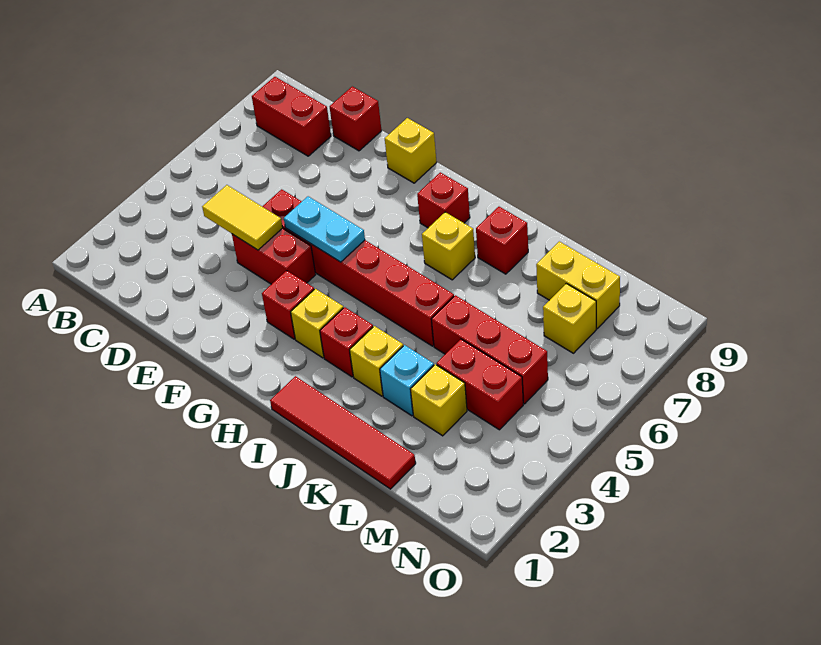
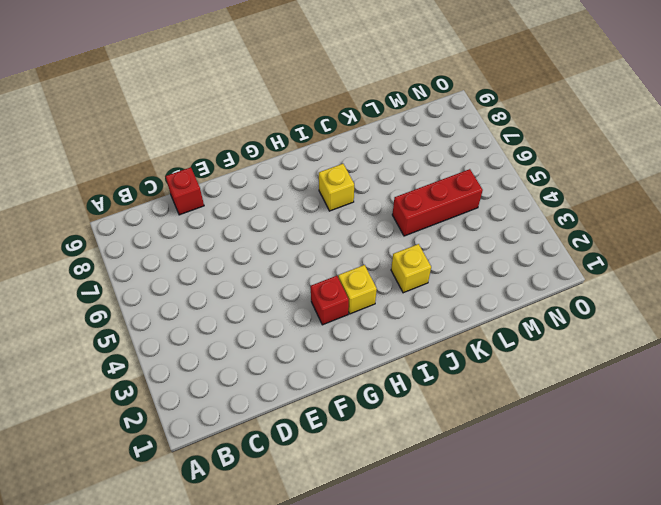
none -> red 1x2 brick [252,77,331,156]
none -> red 1x2 brick [232,228,316,284]
none -> red 1x6 brick [262,189,454,346]

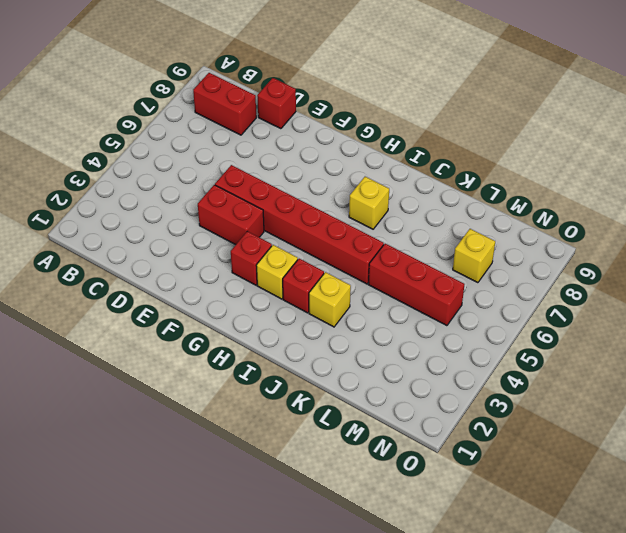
none -> yellow 1x1 brick [385,118,437,183]
none -> red 1x1 brick [417,172,470,228]
none -> red 1x4 tile [270,376,416,489]

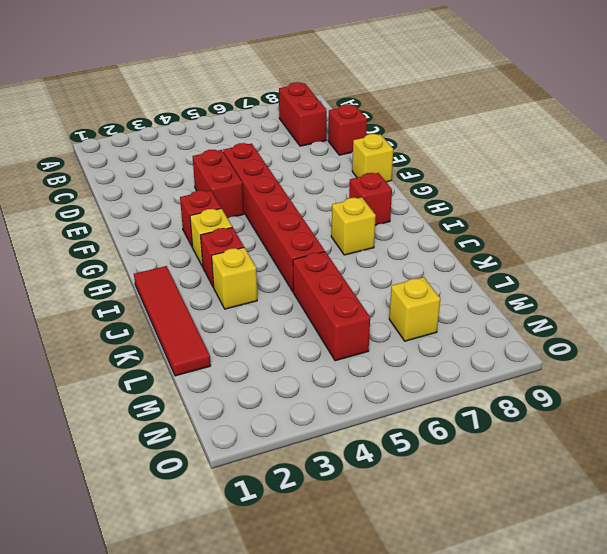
none -> red 1x1 brick [476,207,528,274]
none -> cyan 1x1 brick [380,345,434,416]
none -> yellow 1x1 brick [411,364,467,436]

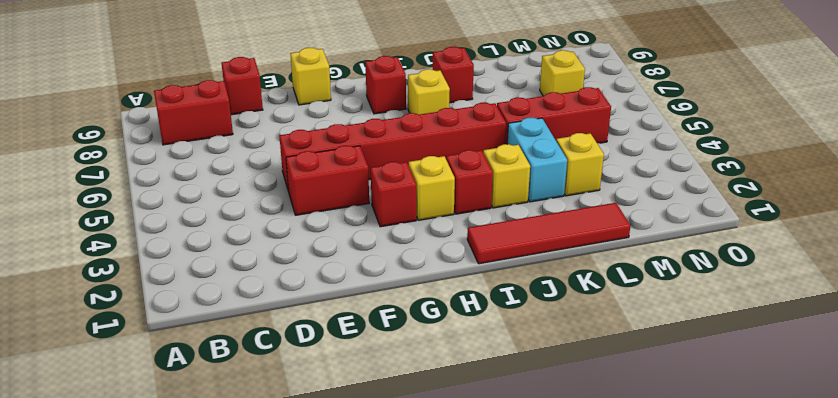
cyan 1x2 brick [507,118,567,202] -> cyan 1x1 brick [380,345,434,416]
none -> red 1x2 brick [437,339,523,430]
none -> yellow 1x2 brick [536,241,620,329]
none -> yellow 1x2 tile [202,185,283,250]

